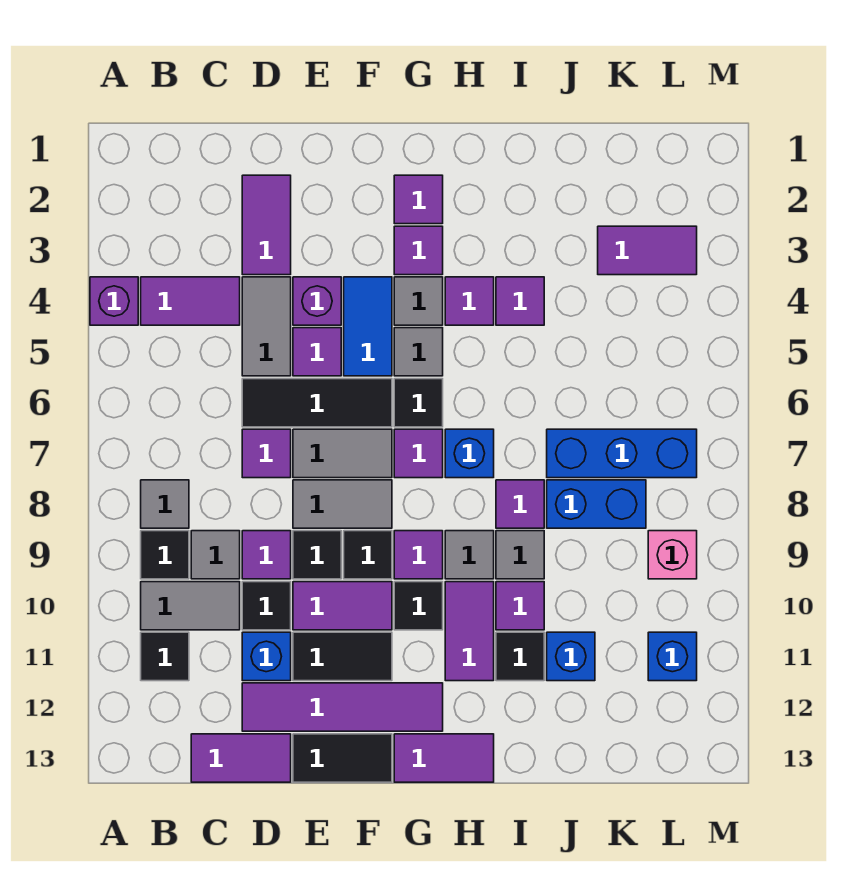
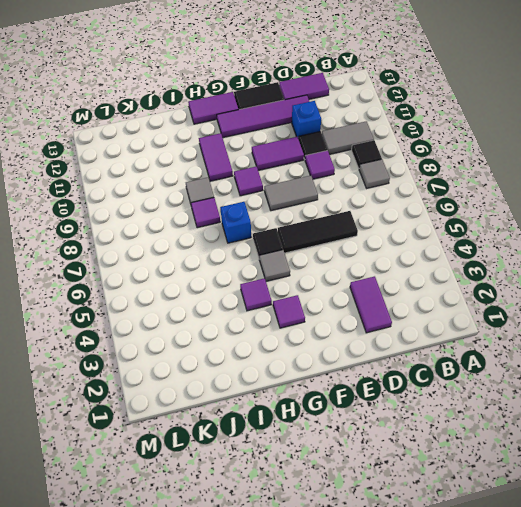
none -> purple 1x1 brick [90,277,138,325]
none -> purple 1x2 tile [141,277,240,325]
none -> black 1x1 tile [141,632,189,681]
none -> grey 1x1 tile [191,531,240,579]

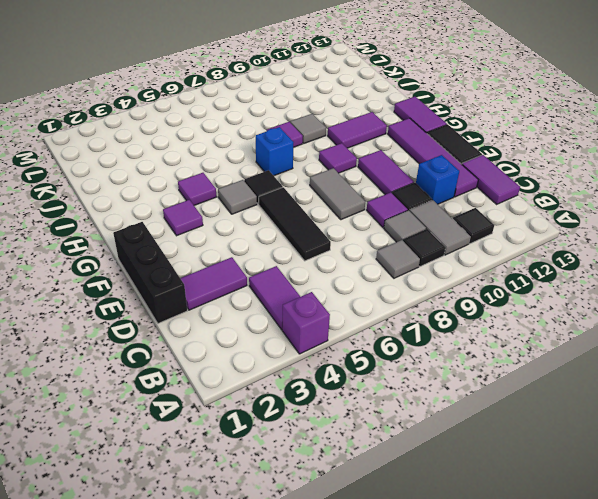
black 1x3 brick [113,222,187,323] -> none
none -> grey 1x2 tile [242,277,291,376]
none -> purple 1x1 tile [242,429,291,478]
none -> purple 1x1 brick [293,277,341,325]
none -> purple 1x1 tile [293,328,341,376]

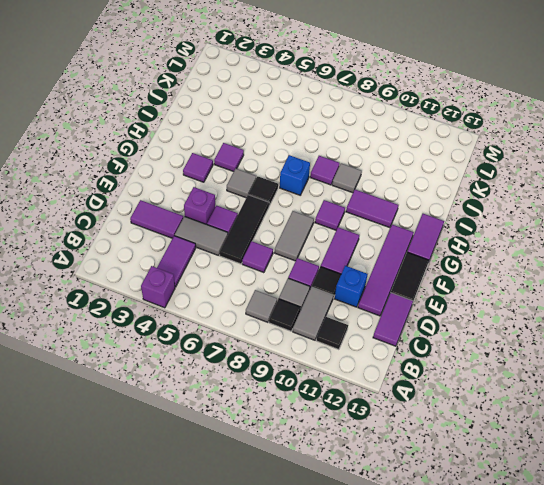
none -> grey 1x2 tile [293,429,392,478]
none -> black 1x1 tile [293,531,341,579]
none -> black 1x2 tile [293,632,392,681]
none -> blue 1x2 tile [344,277,392,376]

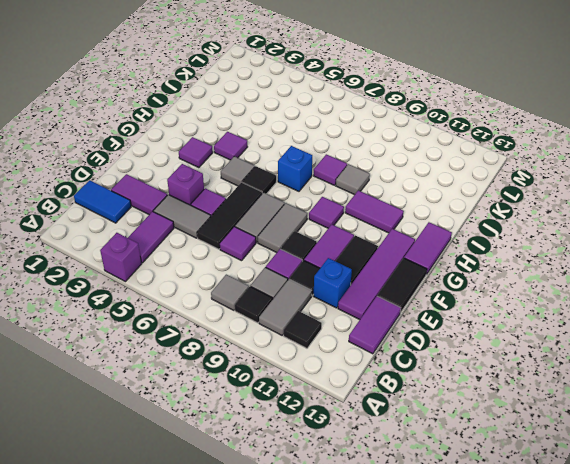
blue 1x2 tile [74,180,131,223] -> blue 1x2 tile moved to [344,277,392,376]
none -> black 1x1 tile [344,531,392,579]
none -> purple 1x1 tile [394,175,443,224]
none -> grey 1x1 tile [394,277,443,325]
none -> purple 1x1 tile [394,429,443,478]

